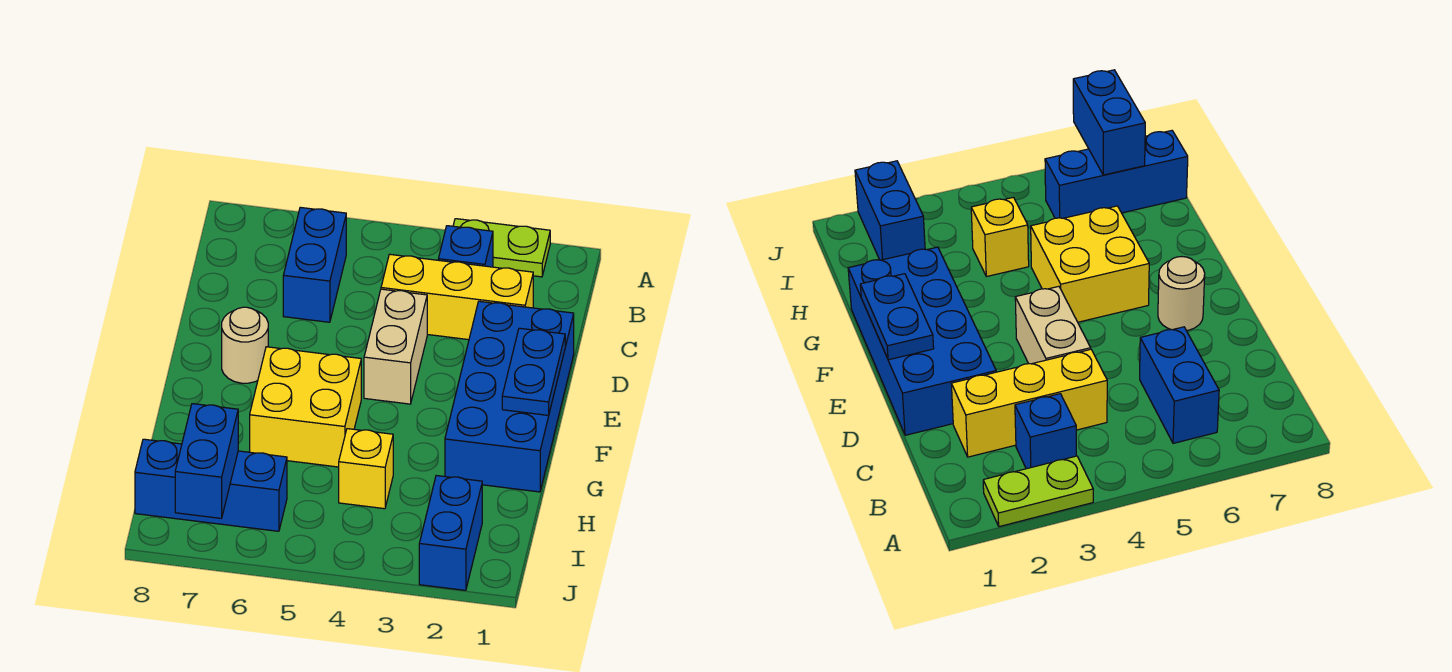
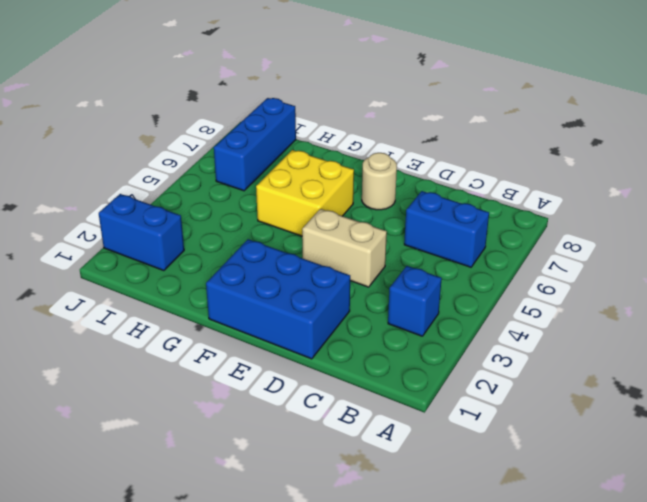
blue 2x3 brick [206,239,350,359] -> blue 2x4 brick [445,301,574,492]
none -> lime 1x2 plate [453,219,550,277]
none -> yellow 1x3 brick [381,254,533,340]
none -> yellow 1x1 brick [339,429,393,509]

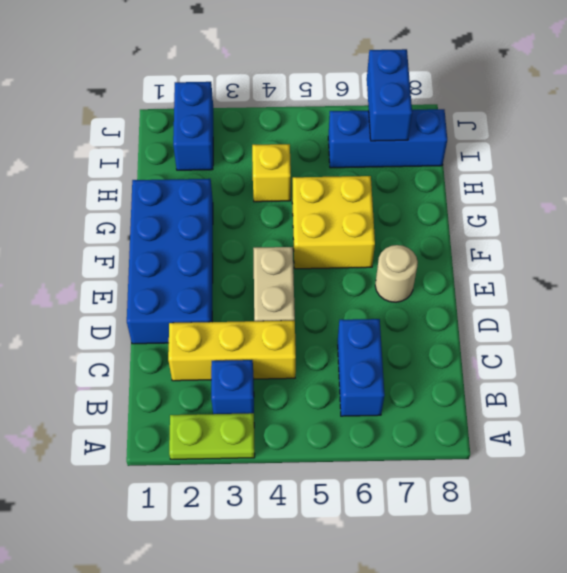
none -> blue 1x2 plate [502,328,565,415]

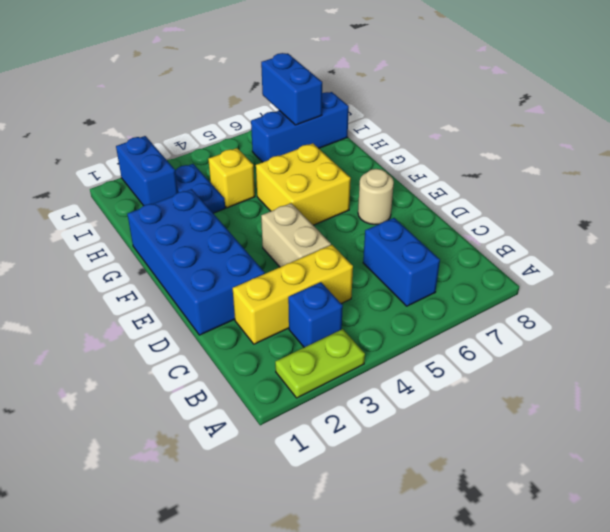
blue 1x2 plate [175,164,225,213] -> blue 1x2 plate moved to [502,328,565,415]

